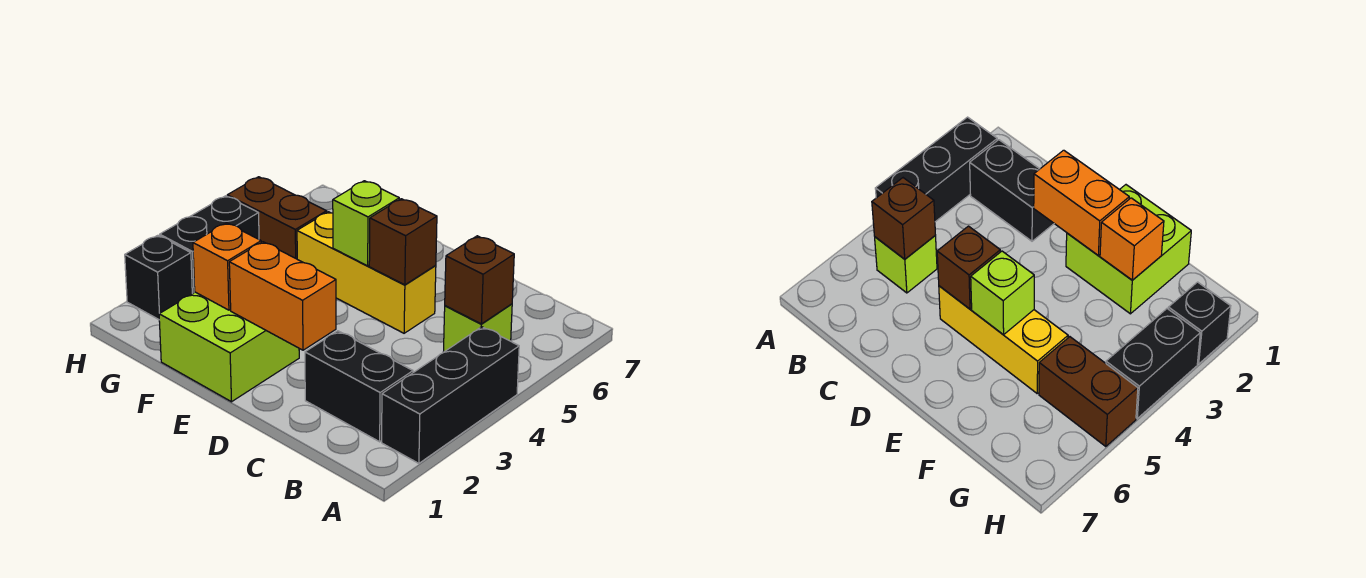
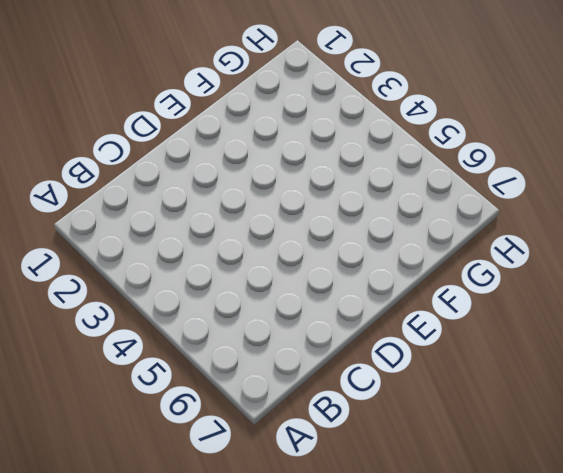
none -> black 1x3 brick [382,327,519,463]
none -> black 1x2 brick [305,331,413,442]
none -> lime 1x1 brick [444,304,512,352]

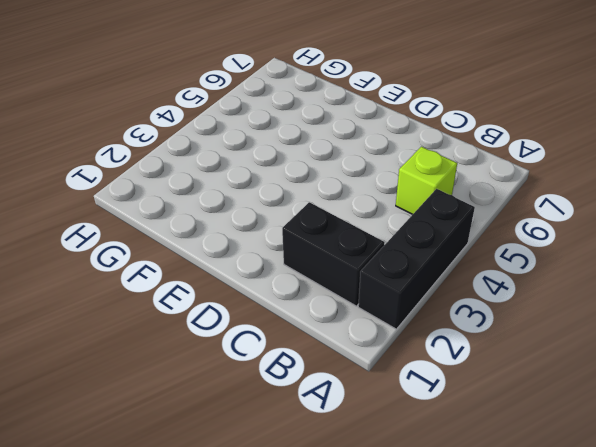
none -> yellow 1x3 brick [297,212,436,333]
none -> lime 2x2 brick [159,292,299,402]
none -> brown 1x2 brick [227,177,327,259]

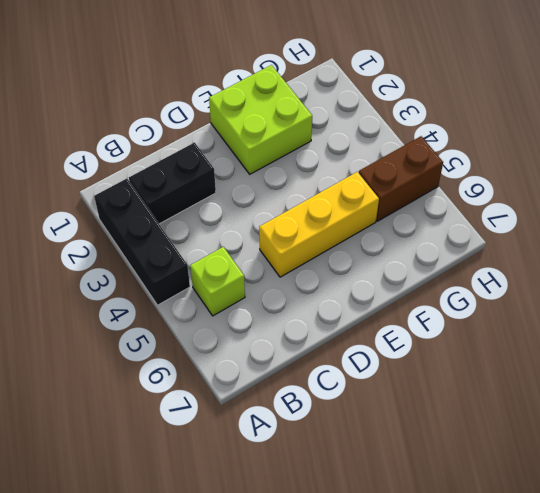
none -> black 1x1 brick [125,235,192,319]
none -> black 1x2 brick [160,196,259,294]
none -> brown 1x1 brick [445,236,514,324]

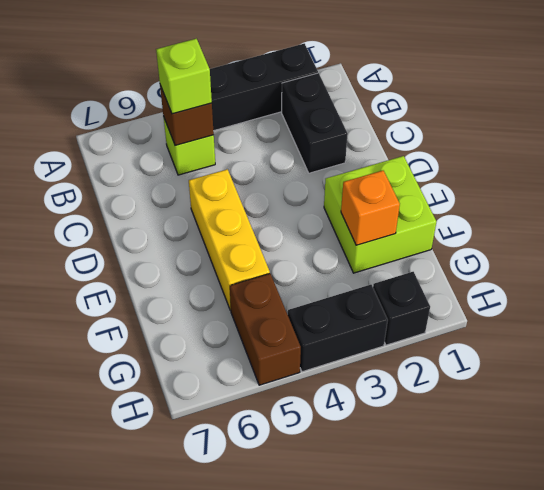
lime 1x1 brick [156,39,212,114] -> lime 1x1 brick moved to [333,181,399,266]
none -> orange 1x2 brick [229,242,336,350]
none -> brown 1x1 brick [369,199,437,285]

